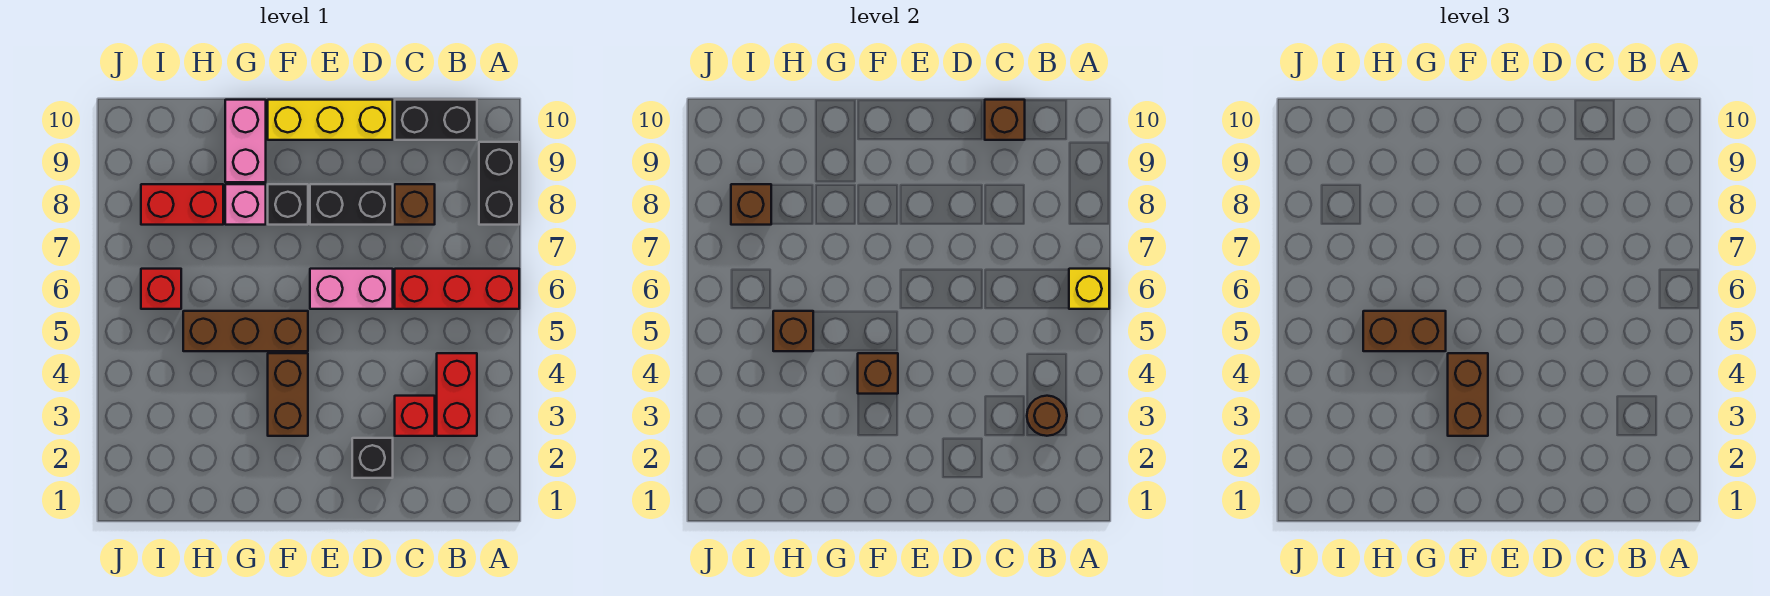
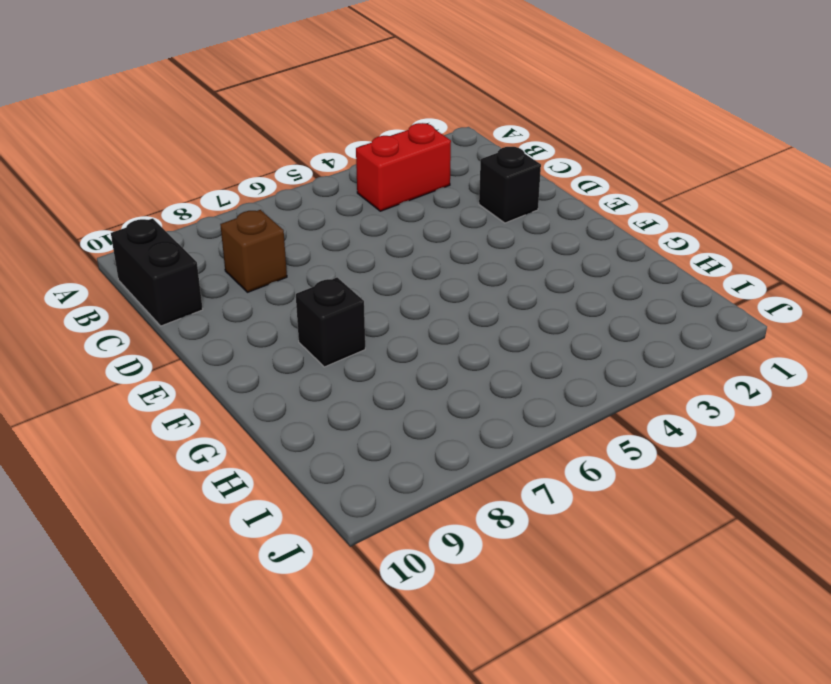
none -> red 1x3 brick [395,269,519,309]
none -> black 1x2 brick [479,142,519,225]
none -> red 1x1 brick [395,396,435,436]

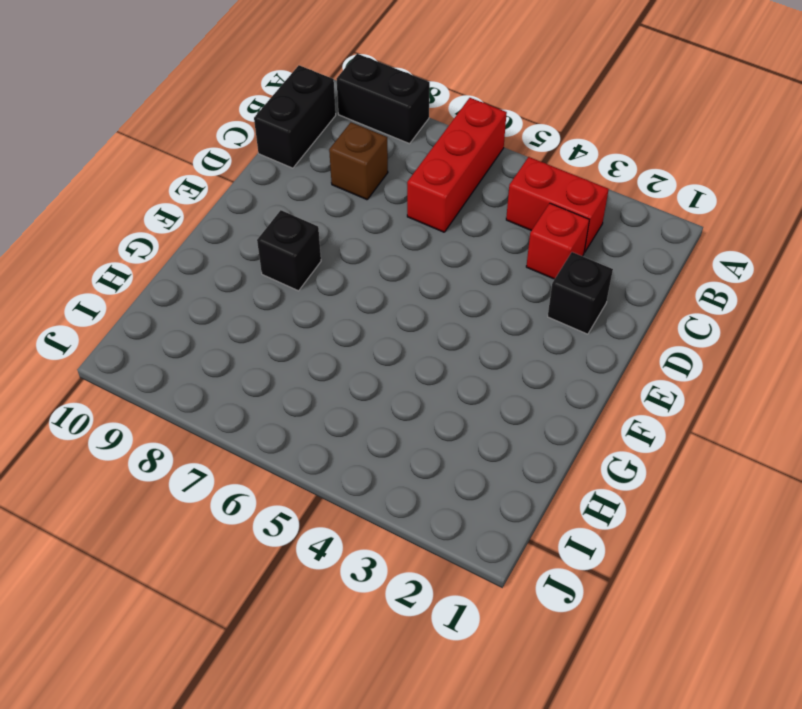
none -> pink 1x2 brick [310,269,393,309]
none -> black 1x2 brick [310,184,393,225]
none -> yellow 1x3 brick [268,100,393,140]

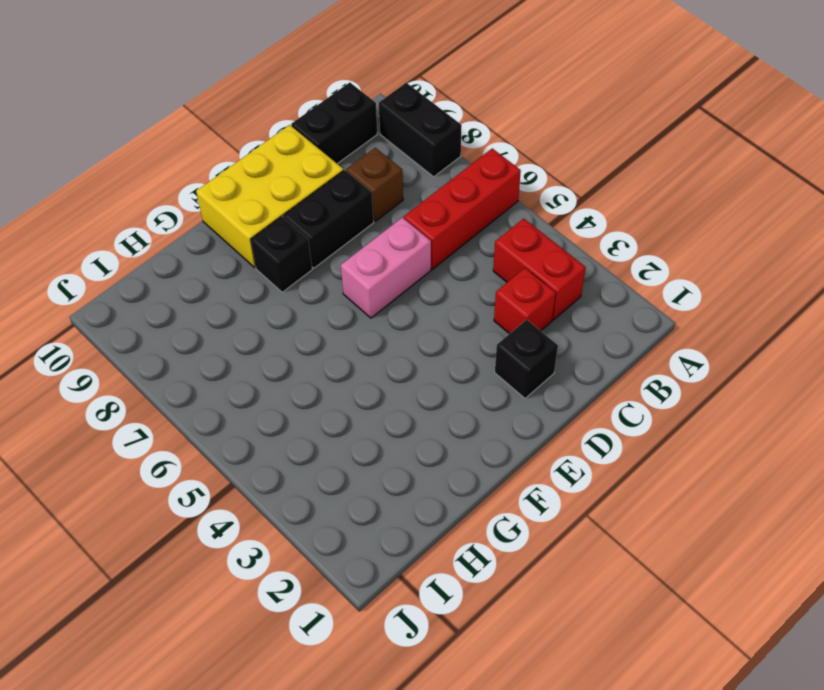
yellow 2x3 brick [196,125,343,268] -> yellow 1x3 brick [268,100,393,140]
none -> brown 1x2 brick [268,353,308,436]
none -> brown 1x3 brick [183,311,308,351]
none -> pink 1x1 brick [225,184,266,225]

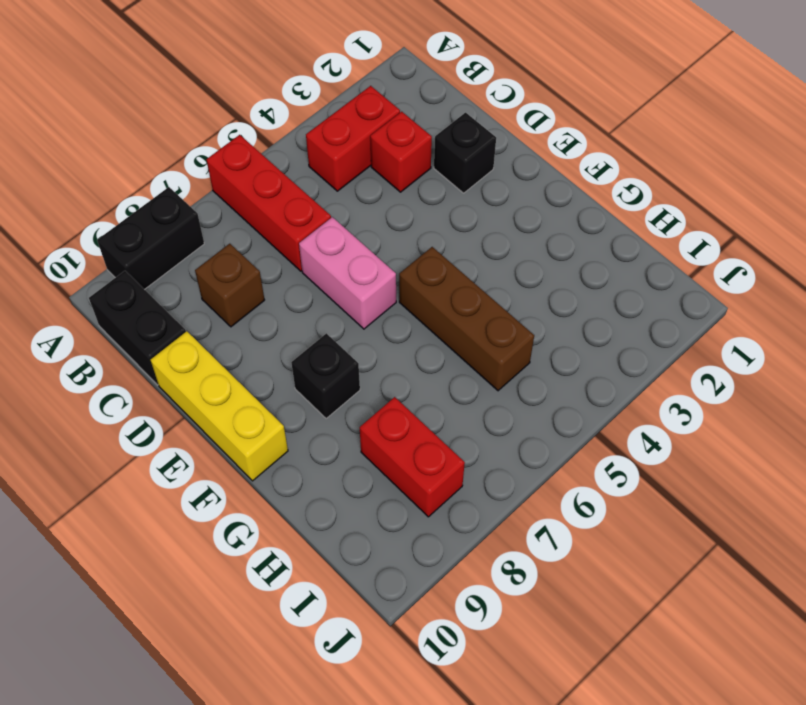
none -> black 1x2 brick [310,184,393,225]
none -> brown 1x2 brick [268,353,308,436]
none -> pink 1x1 brick [225,184,266,225]

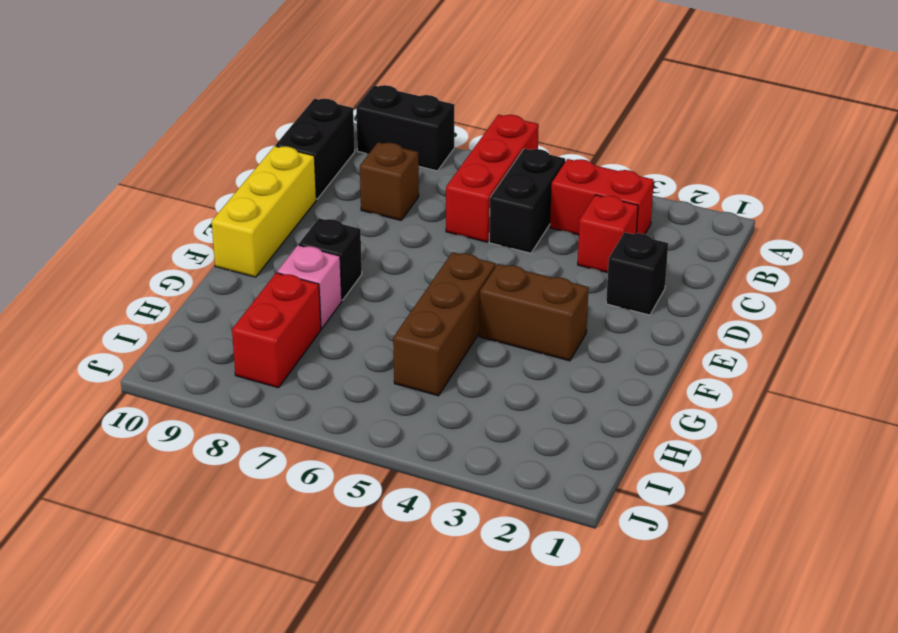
black 1x2 brick [489,149,565,253] -> black 1x2 brick moved to [310,184,393,225]
none -> pink 1x2 brick [310,269,393,309]
none -> pink 1x2 brick [225,100,266,182]
none -> red 1x1 brick [141,269,181,309]

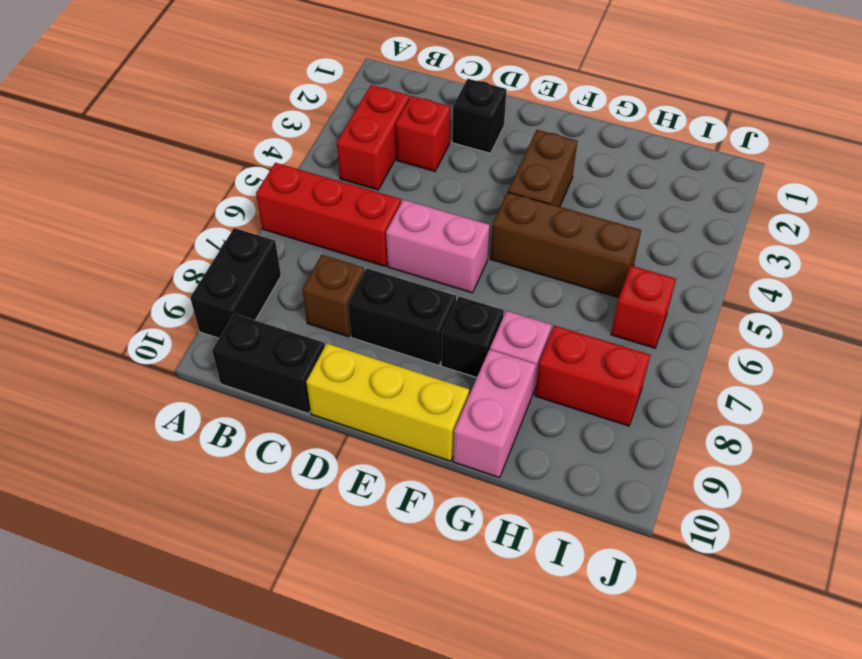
none -> yellow 1x1 brick [1069,269,1109,309]
none -> brown 1x1 round brick [1027,396,1067,436]
none -> brown 1x1 brick [985,100,1025,140]

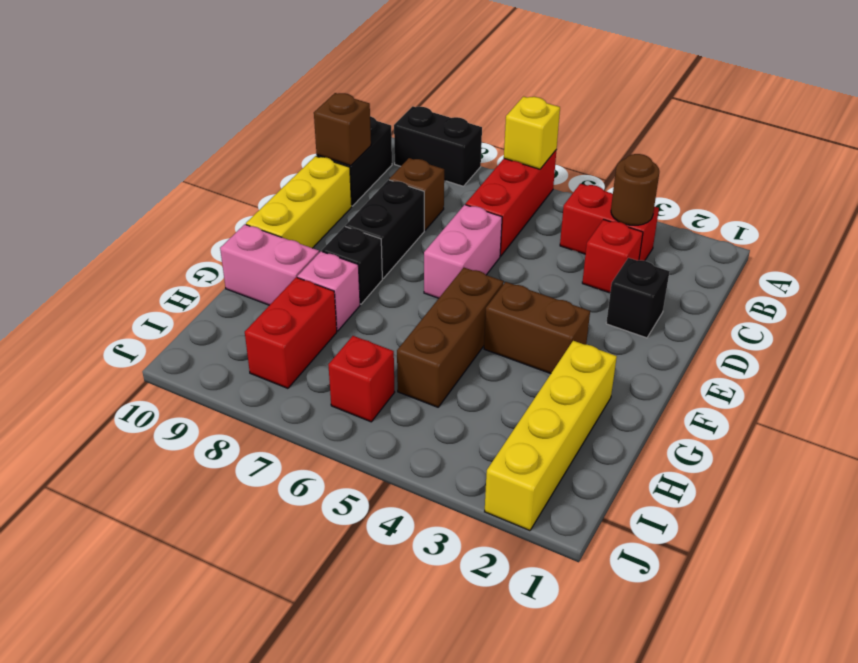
yellow 1x4 brick [485,341,617,531] -> none
none -> brown 1x1 brick [858,353,898,394]
none -> brown 1x1 brick [773,311,813,351]
none -> brown 1x1 brick [731,184,771,225]

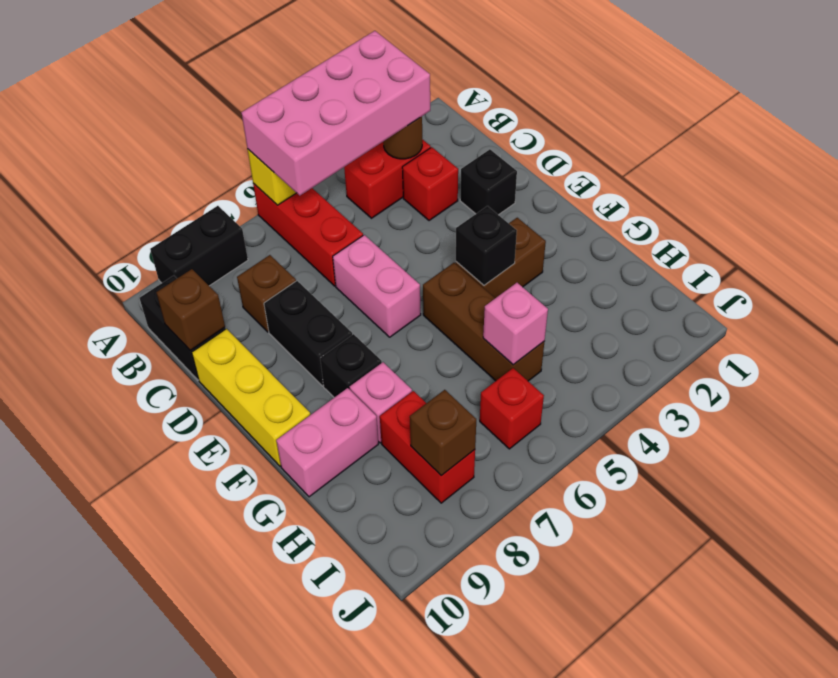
pink 2x4 brick [241,31,430,196] -> none
black 1x1 brick [456,206,517,285] -> brown 1x1 brick [858,353,898,394]
pink 1x1 brick [483,283,548,365] -> brown 1x1 brick [773,311,813,351]
none -> brown 1x2 brick [1448,353,1488,436]
none -> brown 1x2 brick [1363,311,1446,351]

